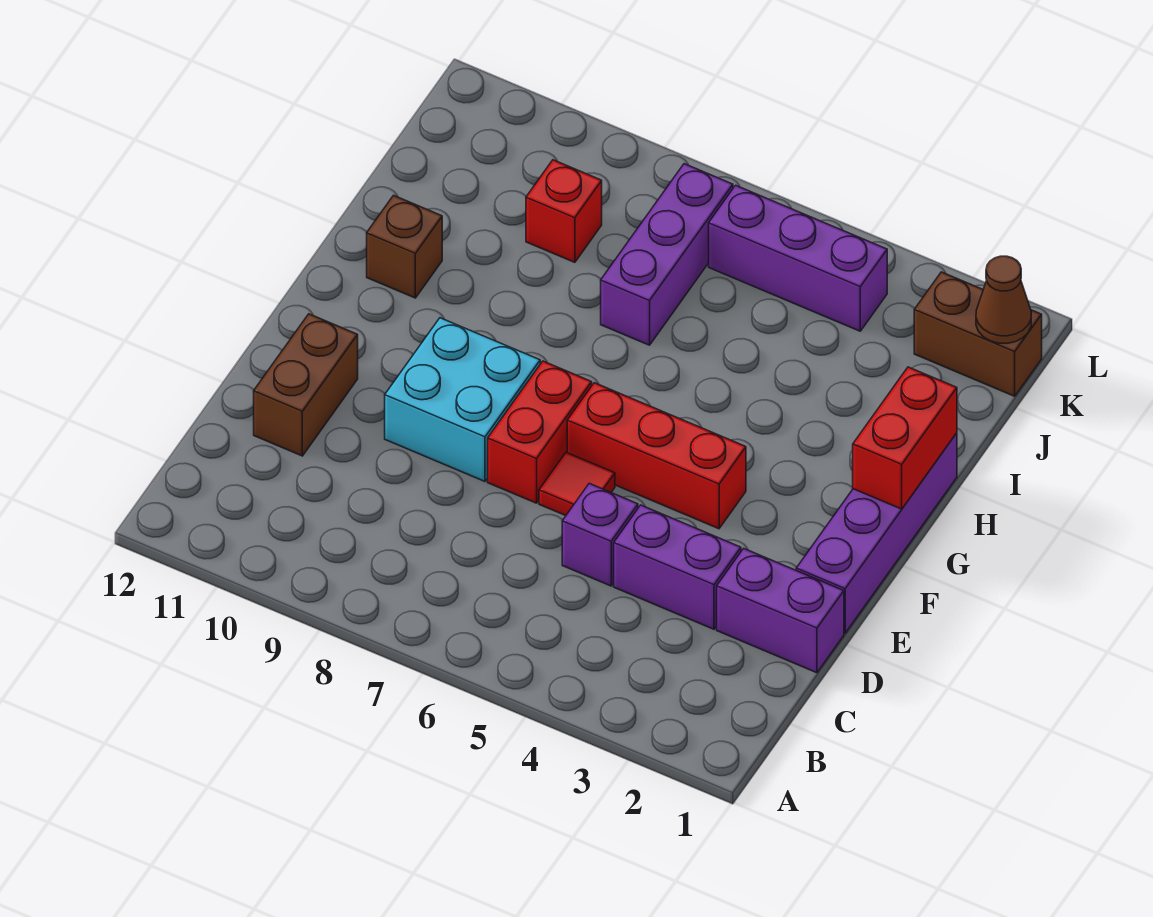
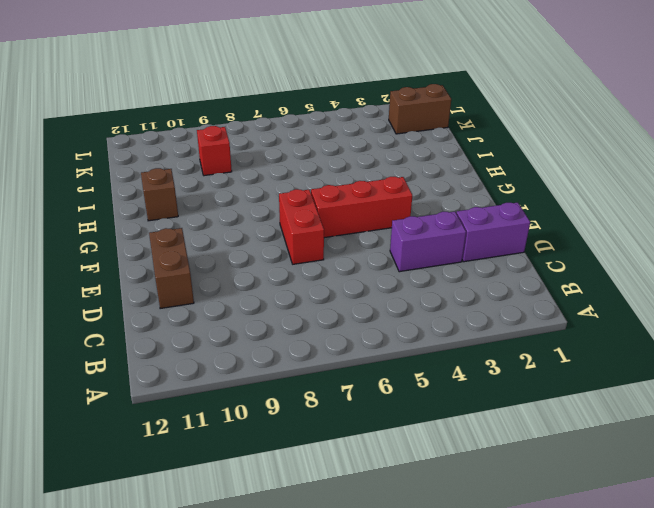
none -> purple 1x1 brick [562,483,638,586]
none -> purple 1x4 brick [796,433,957,633]
none -> red 1x1 tile [539,452,615,516]

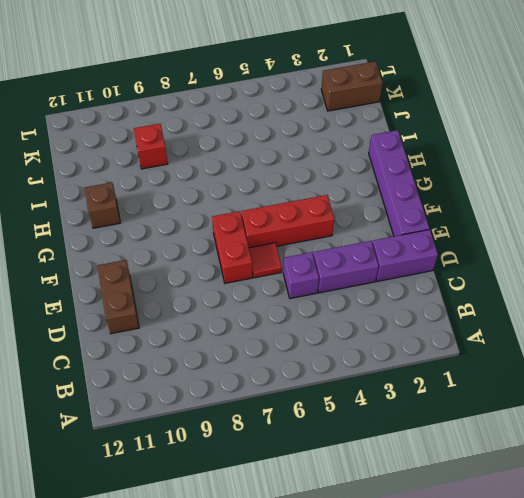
none -> cyan 2x2 brick [385,318,540,481]
none -> purple 1x3 brick [601,164,733,345]
none -> purple 1x3 brick [709,185,887,331]

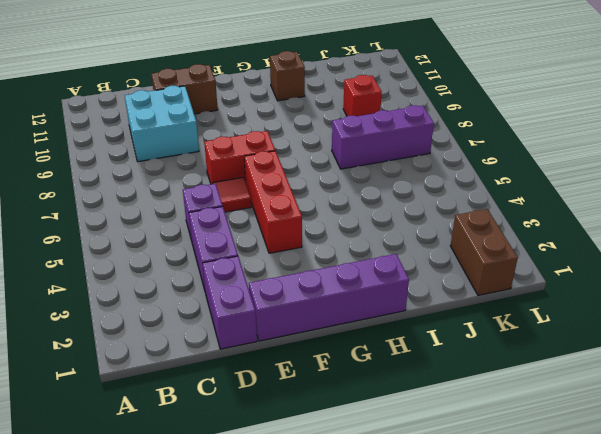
cyan 2x2 brick [125,86,199,162] -> cyan 2x2 brick moved to [385,318,540,481]
none -> purple 1x3 brick [709,185,887,331]
none -> red 1x2 brick [853,367,957,509]
none -> brown 1x1 cone [976,256,1031,344]

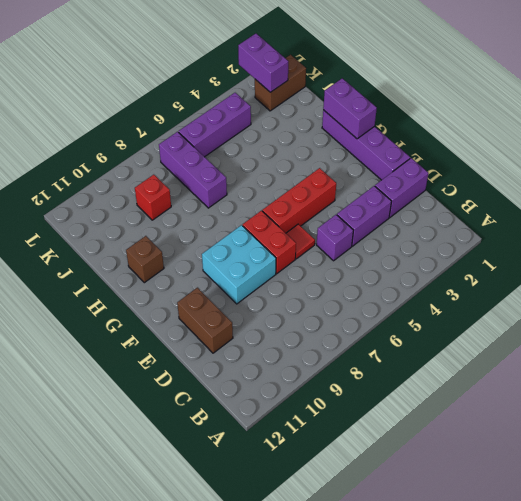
purple 1x2 brick [323,78,377,139] -> red 1x2 brick [853,367,957,509]
purple 1x2 brick [238,34,288,92] -> none
none -> brown 1x1 cone [976,256,1031,344]

